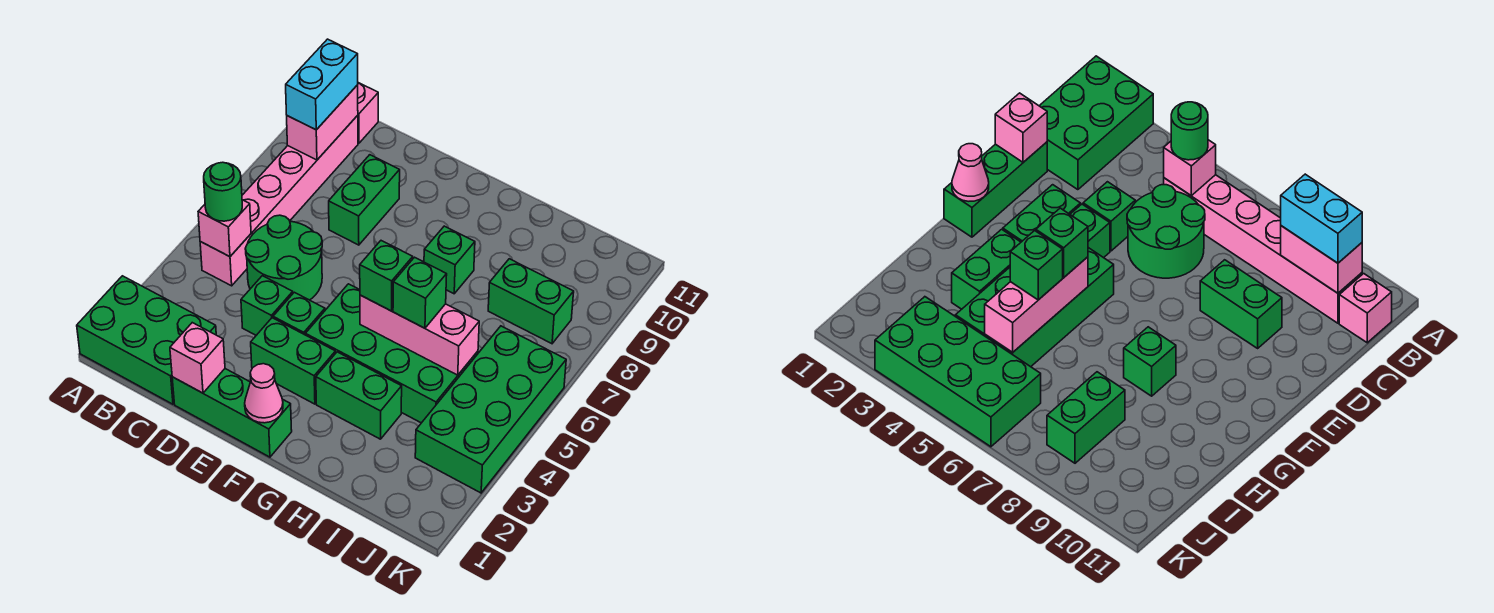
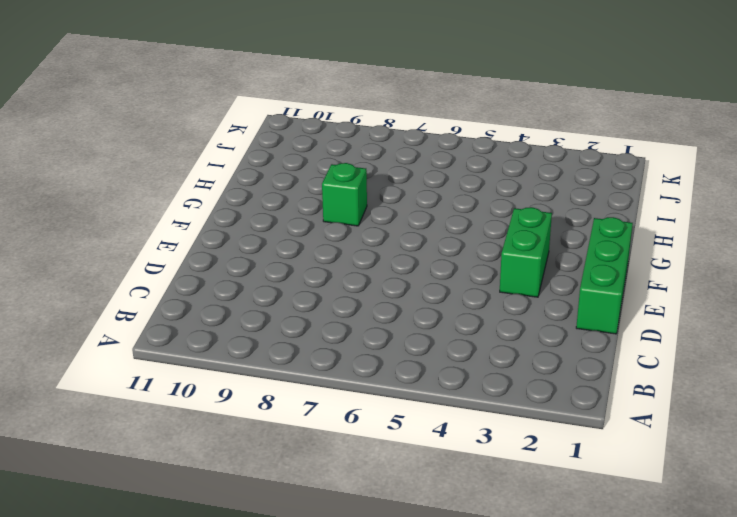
none -> green 2x3 brick [77,276,216,404]
none -> pink 1x6 brick [200,115,358,286]
none -> pink 1x1 brick [358,83,378,143]

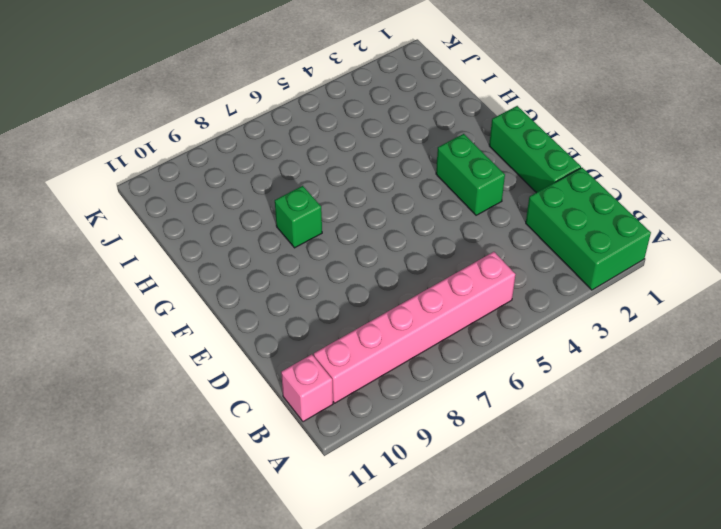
none -> green 2x2 round brick [245,215,322,300]
none -> green 1x1 brick [241,276,293,335]
none -> green 1x2 brick [329,155,400,245]

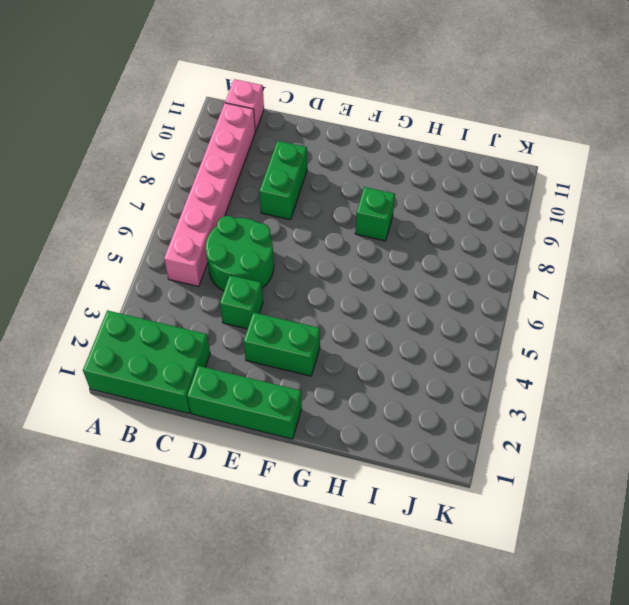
none -> green 1x1 brick [273,292,325,335]
none -> green 2x4 brick [305,284,478,423]
none -> green 1x2 brick [316,352,402,439]

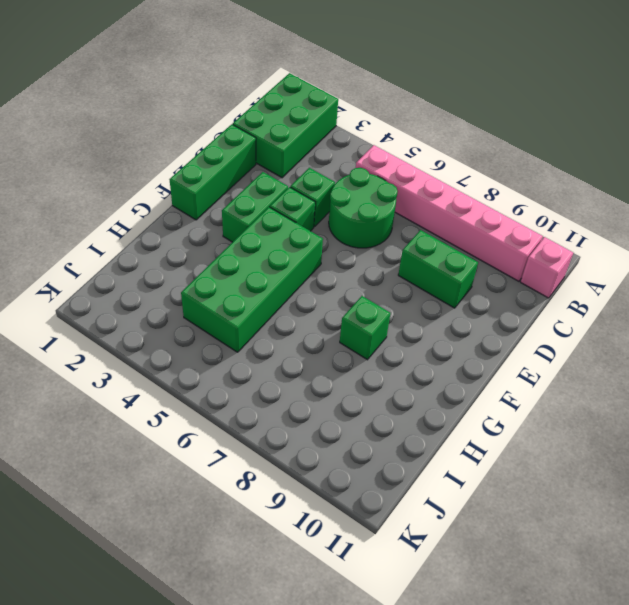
none -> green 1x2 brick [316,352,402,439]
none -> green 1x2 brick [488,259,574,344]
none -> green 2x4 brick [415,326,566,493]

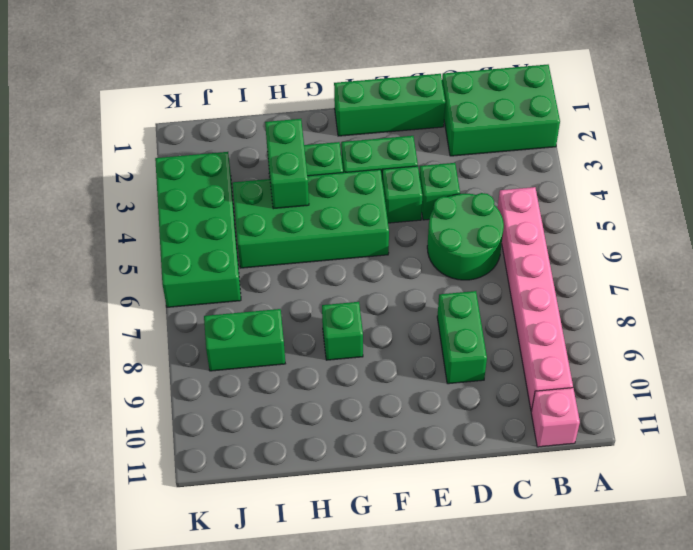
green 1x2 brick [265,119,309,209] -> none
none -> pink 1x1 brick [198,200,251,257]
none -> pink 1x2 brick [287,85,358,160]
none -> pink 1x1 brick [170,323,225,393]

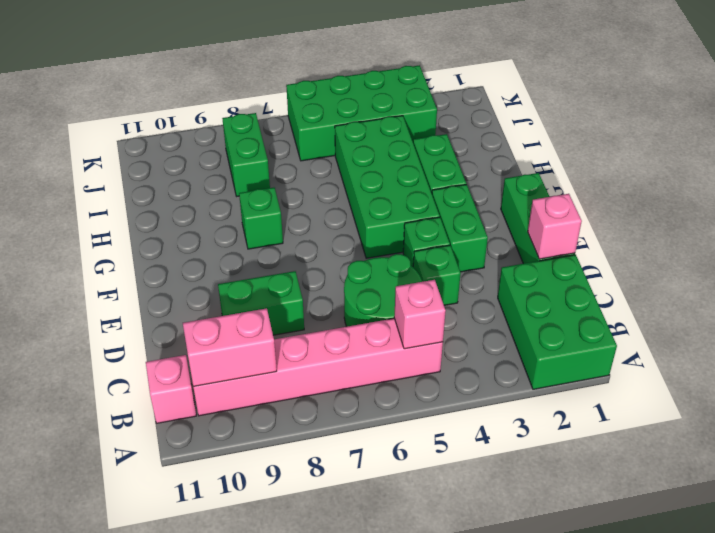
none -> pink 1x1 cone [245,364,283,423]
none -> pink 1x3 brick [360,295,479,375]
none -> green 1x1 round brick [204,162,242,221]

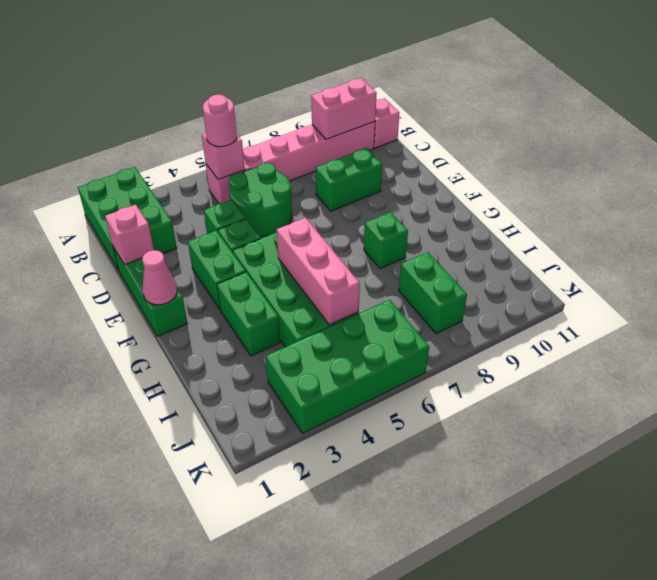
pink 1x1 round brick [203,94,237,147] -> green 1x1 round brick [204,162,242,221]
none -> cyan 1x2 brick [286,39,358,130]
none -> green 1x1 brick [360,241,413,311]
none -> green 1x1 brick [393,257,447,328]

